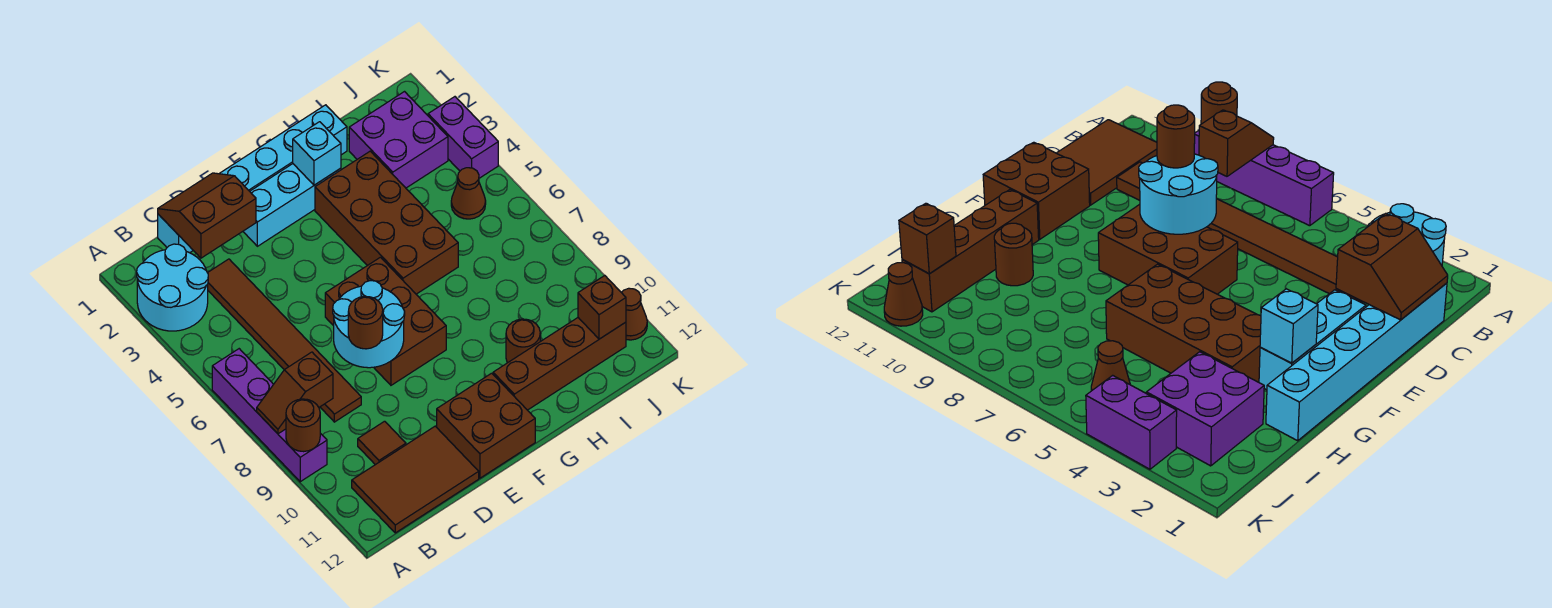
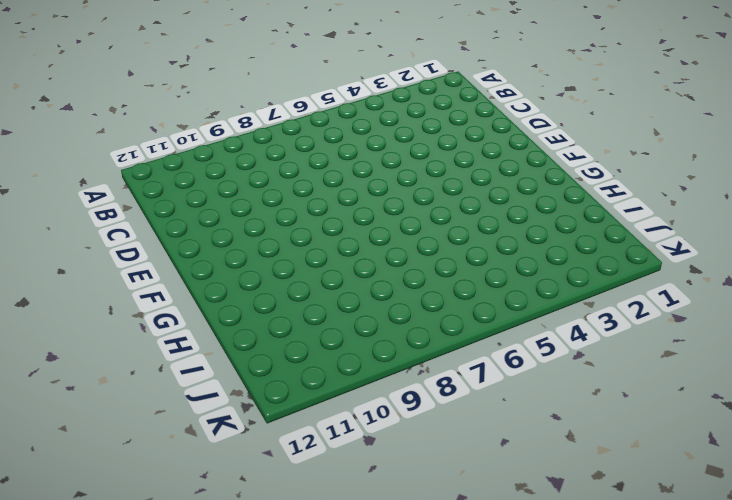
none -> cyan 2x2 round brick [137,244,208,331]
none -> purple 1x4 brick [212,349,327,482]
none -> brown 2x3 tile [352,426,479,533]

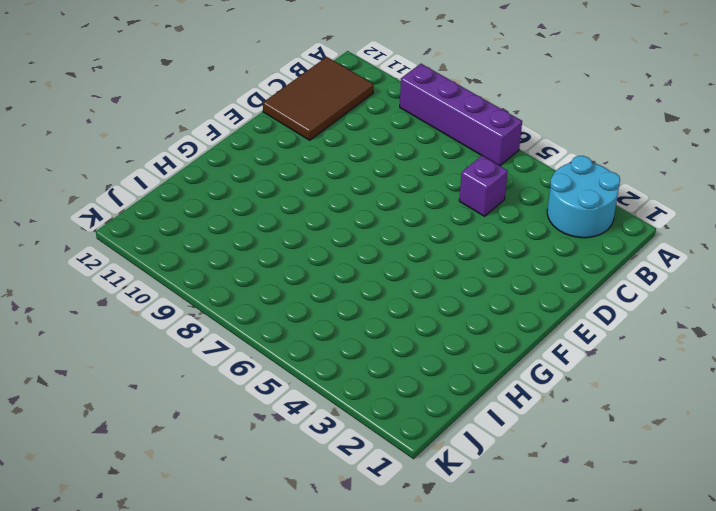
purple 1x1 brick [459,156,508,216] -> brown 1x6 tile [208,259,361,422]
none -> cyan 1x6 brick [158,105,347,253]
none -> brown 1x1 tile [358,421,406,465]
none -> cyan 1x3 brick [243,164,341,246]

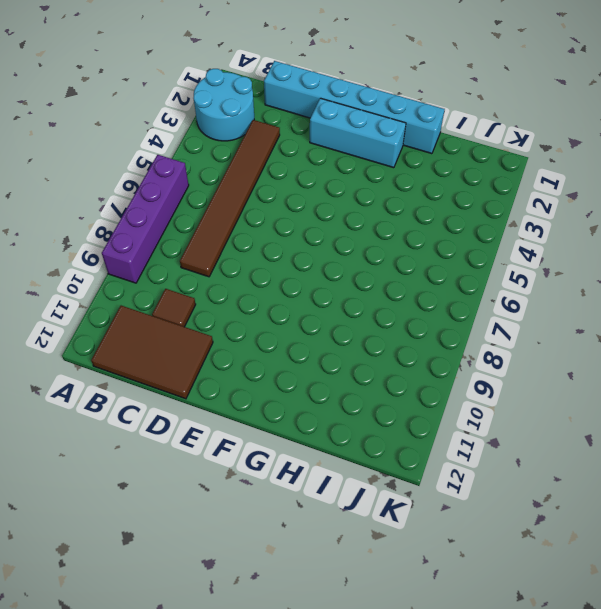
none -> brown 2x3 brick [325,257,446,385]
none -> brown 2x2 brick [437,373,535,478]
none -> brown 2x4 brick [315,151,458,294]

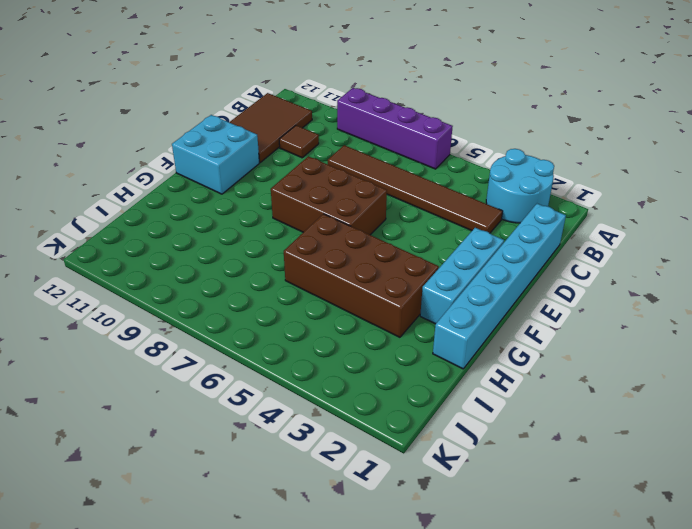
cyan 2x2 brick [172,115,259,194] -> brown 2x2 brick [437,373,535,478]
none -> brown 1x4 brick [493,318,626,410]
none -> brown 1x1 round brick [506,319,540,363]
none -> purple 2x2 brick [349,92,448,188]

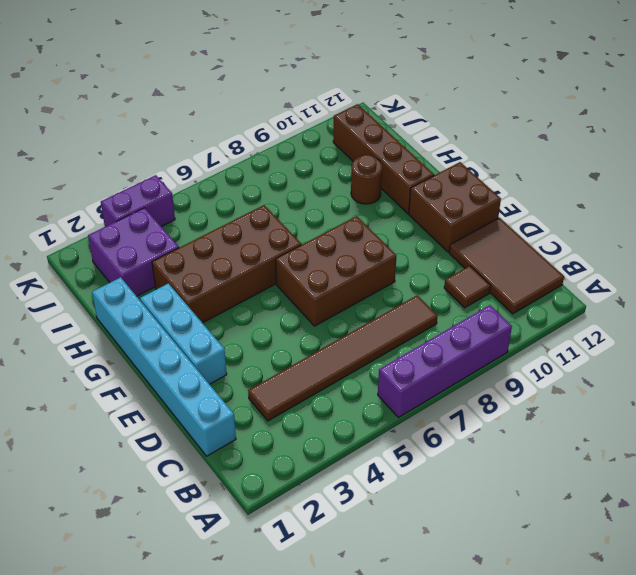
none -> cyan 2x2 round brick [137,244,208,331]
none -> brown 1x1 cone [451,168,486,219]
none -> brown 1x1 cone [621,288,647,340]

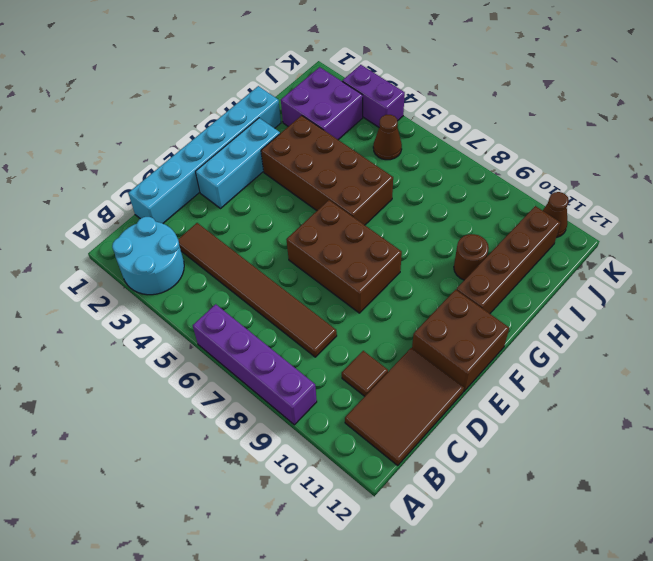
none -> brown 1x2 slope [257,352,333,434]
none -> brown 1x1 round brick [286,399,320,452]
none -> brown 2x2 slope [158,173,256,258]

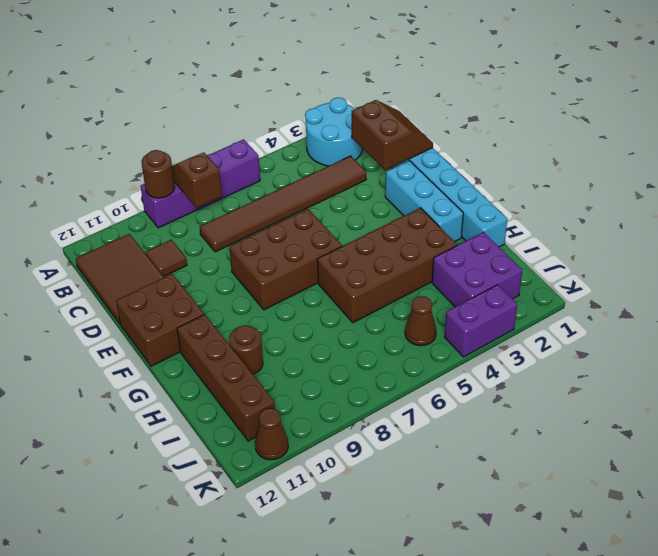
none -> cyan 2x2 round brick [333,281,405,368]
none -> cyan 1x1 brick [293,122,341,185]
none -> brown 1x1 brick [578,275,626,339]

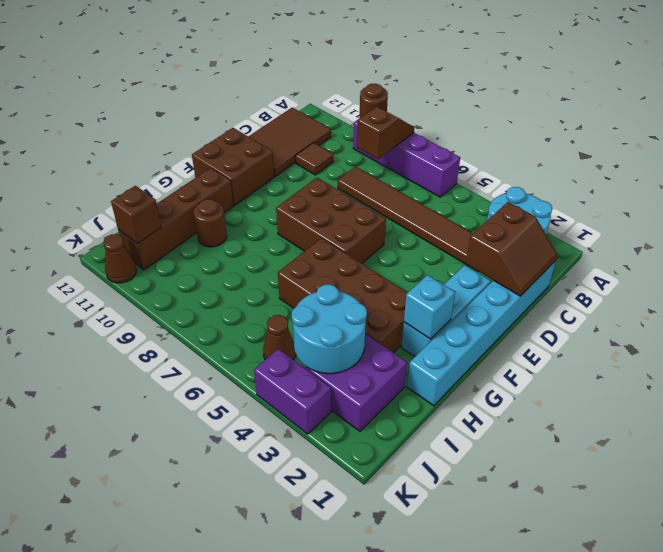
cyan 2x2 round brick [292,284,367,374] -> cyan 2x2 round brick moved to [333,281,405,368]
none -> brown 1x1 round brick [348,296,383,349]

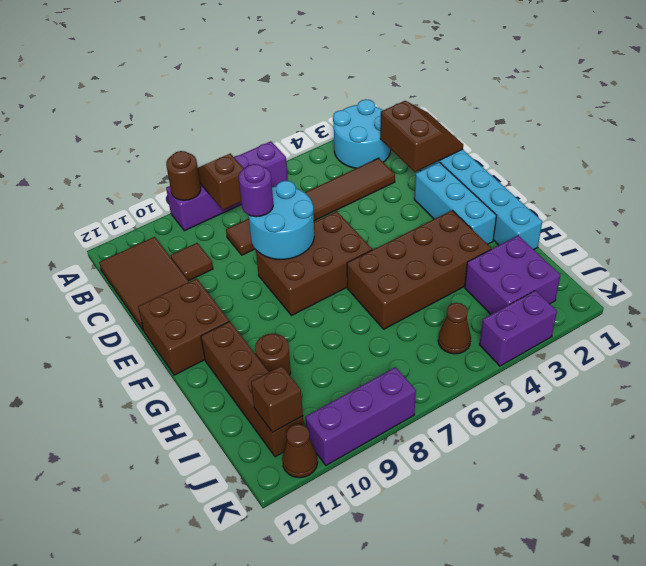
purple 1x1 round brick [239,164,273,217] -> brown 1x1 round brick [348,296,383,349]
purple 1x3 brick [305,367,416,465] -> none
none -> cyan 1x1 brick [293,122,341,185]

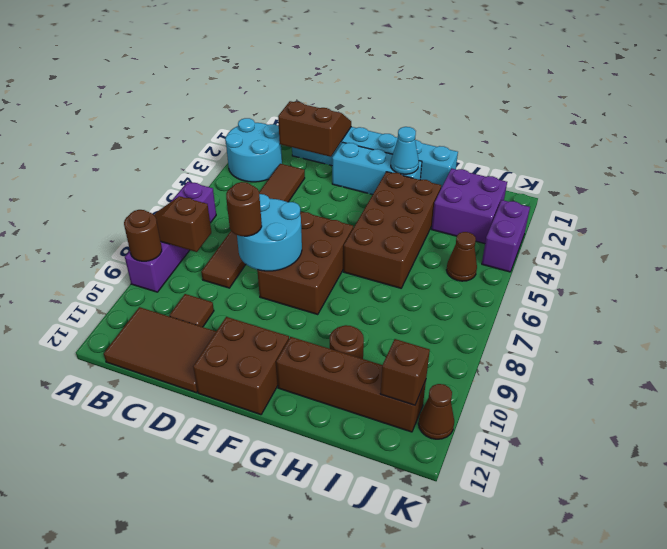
cyan 1x1 cone [391,127,419,174] -> cyan 1x1 brick [293,122,341,185]

